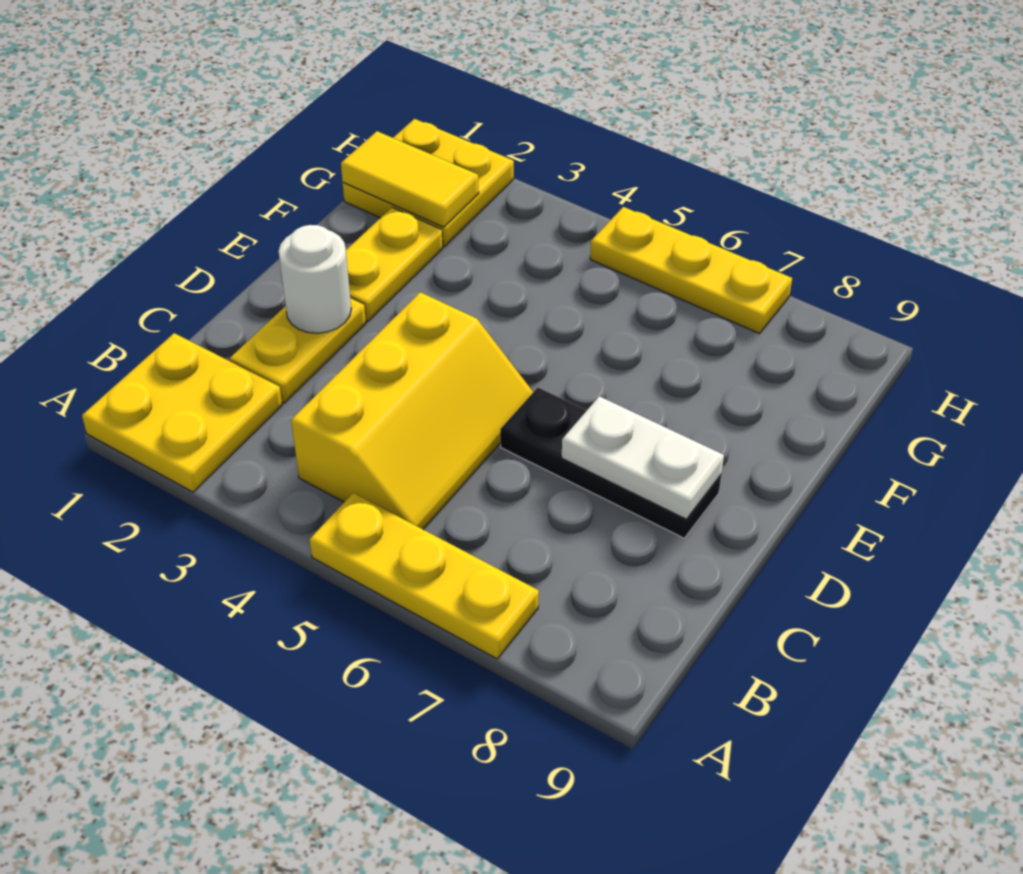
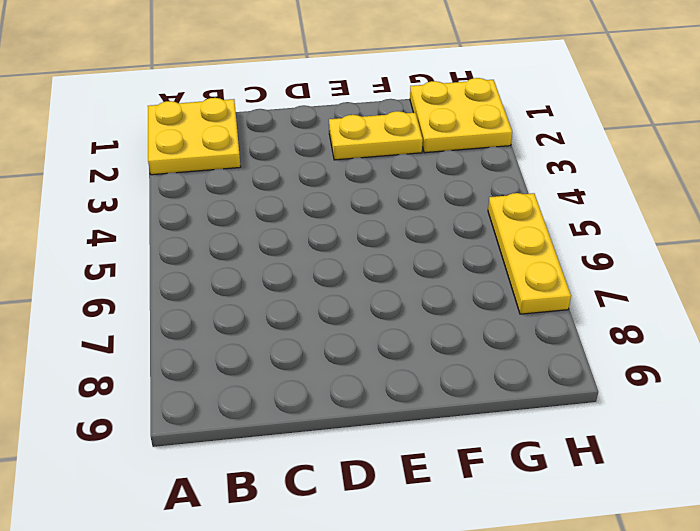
none -> yellow 1x3 plate [310,493,539,659]
none -> yellow 2x3 slope [291,292,533,529]

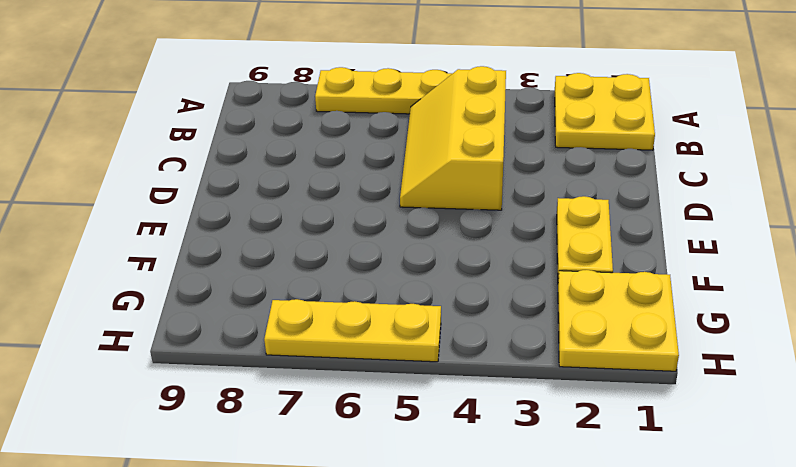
none -> yellow 1x2 plate [230,298,366,403]
none -> black 1x3 plate [500,388,721,538]

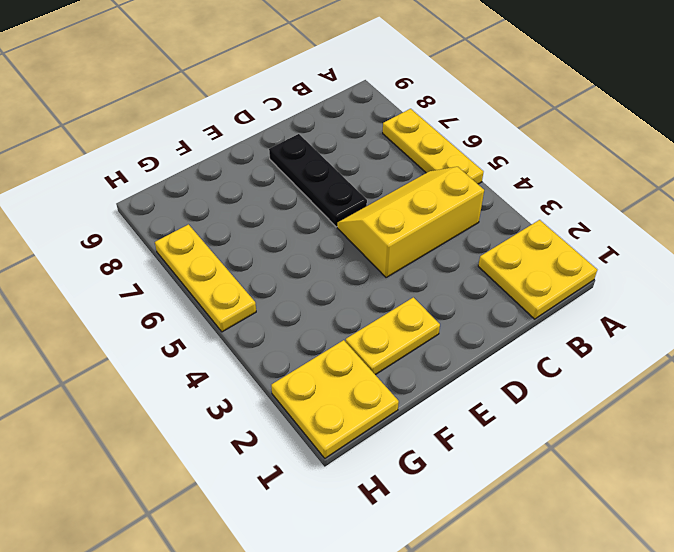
none -> yellow 1x2 plate [230,298,366,403]
none -> white 1x1 round brick [279,225,351,333]

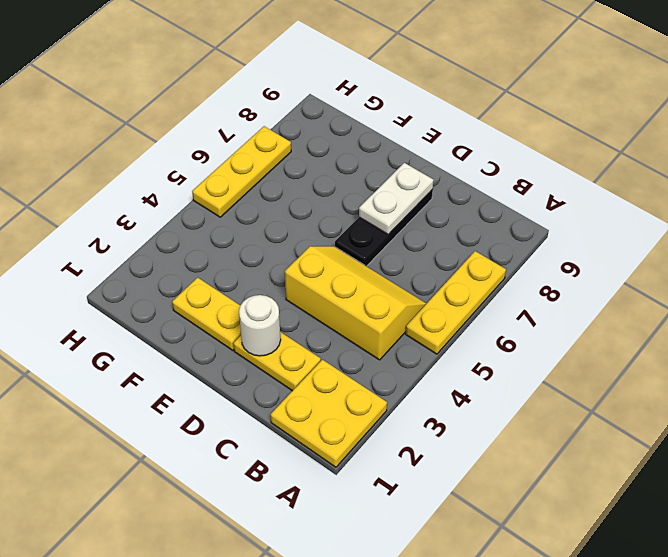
none -> yellow 2x2 plate [343,119,514,247]
none -> yellow 1x2 tile [341,131,479,227]

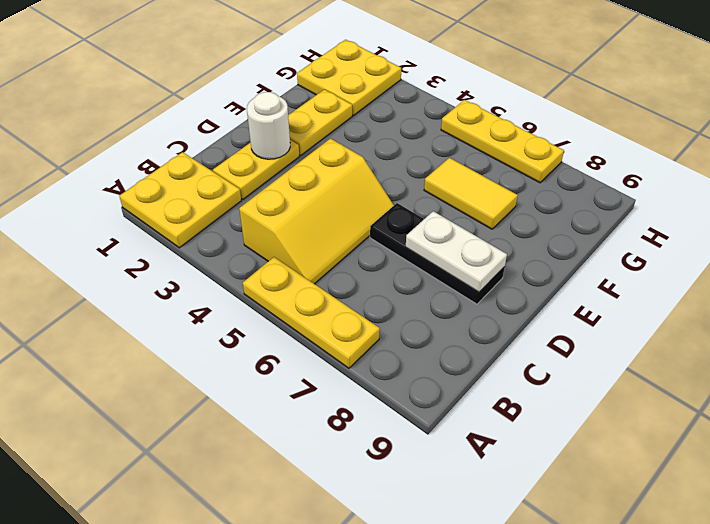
yellow 1x2 tile [424,158,518,229] -> yellow 1x2 tile moved to [341,131,479,227]

